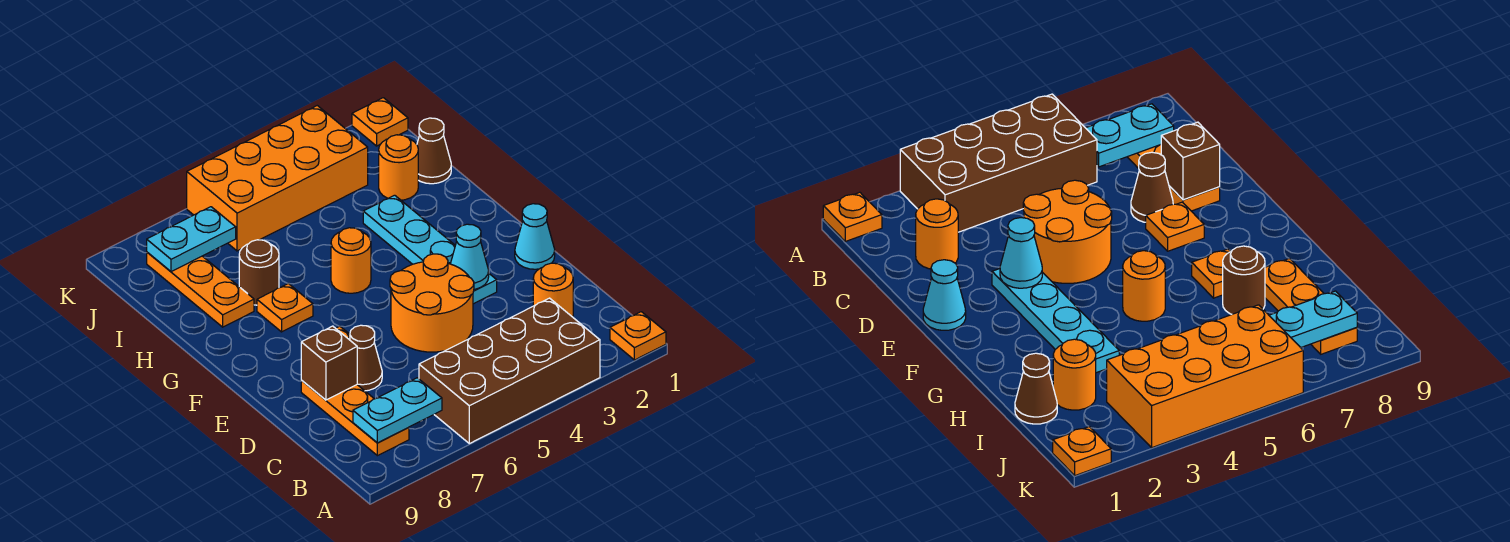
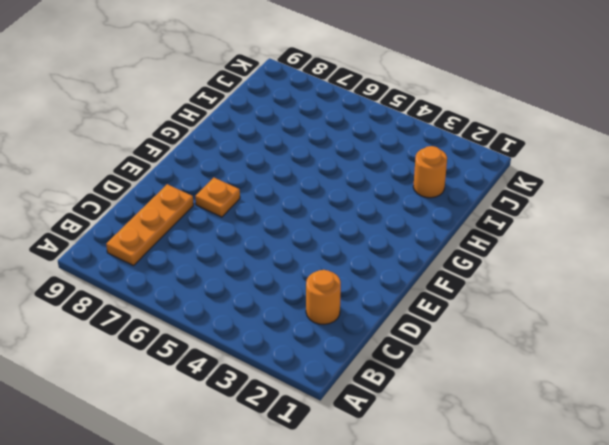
none -> orange 1x1 plate [610,312,666,360]
none -> brown 2x4 brick [419,298,600,444]
none -> orange 2x2 round brick [390,254,474,352]

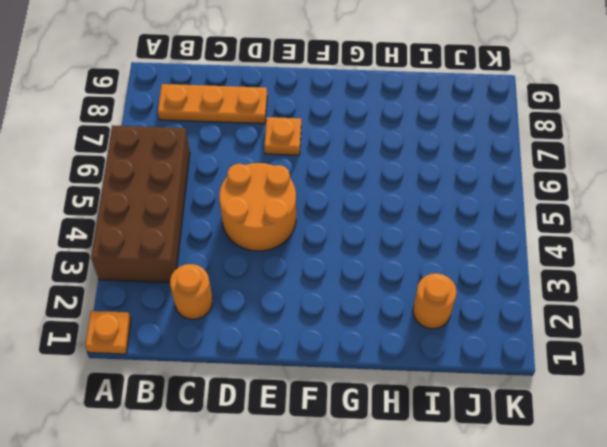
none -> brown 1x1 cone [350,325,382,391]
none -> cyan 1x1 cone [515,204,555,269]
none -> cyan 1x4 plate [363,195,497,304]

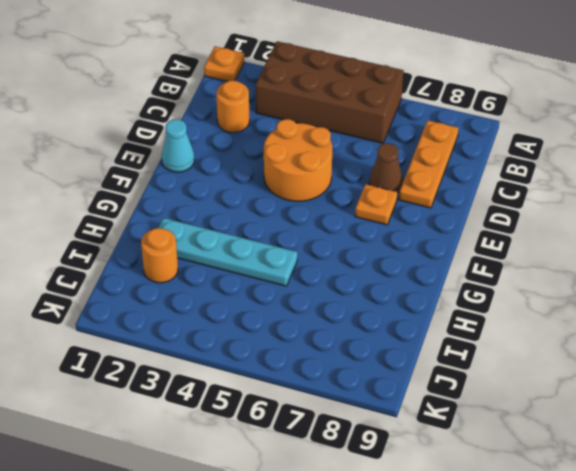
cyan 1x4 plate [158,218,297,286] -> cyan 1x4 plate turned to [363,195,497,304]
none -> orange 1x1 round brick [331,228,371,293]
none -> orange 1x1 plate [257,283,313,332]
none -> brown 1x1 round brick [239,240,279,305]

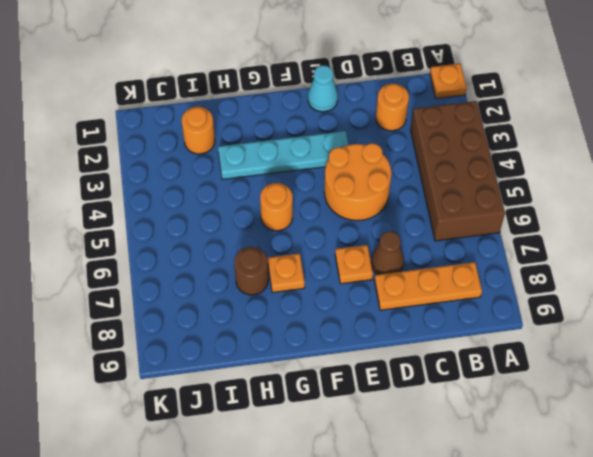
none -> orange 1x3 plate [147,252,254,327]
none -> brown 1x1 cone [417,118,451,184]
none -> orange 2x4 brick [187,106,368,251]

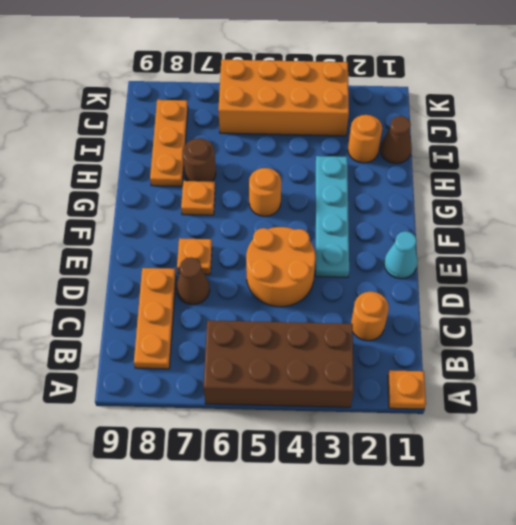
none -> orange 1x1 plate [352,98,408,146]
none -> cyan 1x2 plate [353,378,442,443]
none -> brown 1x1 brick [301,326,357,400]

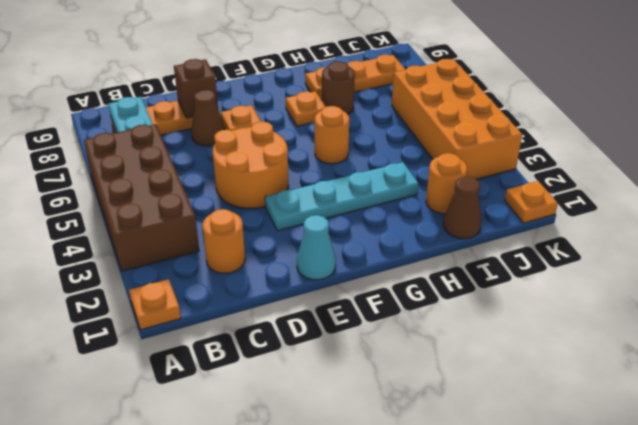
none -> cyan 1x1 cone [451,224,489,289]
none -> cyan 1x2 plate [147,207,236,272]

